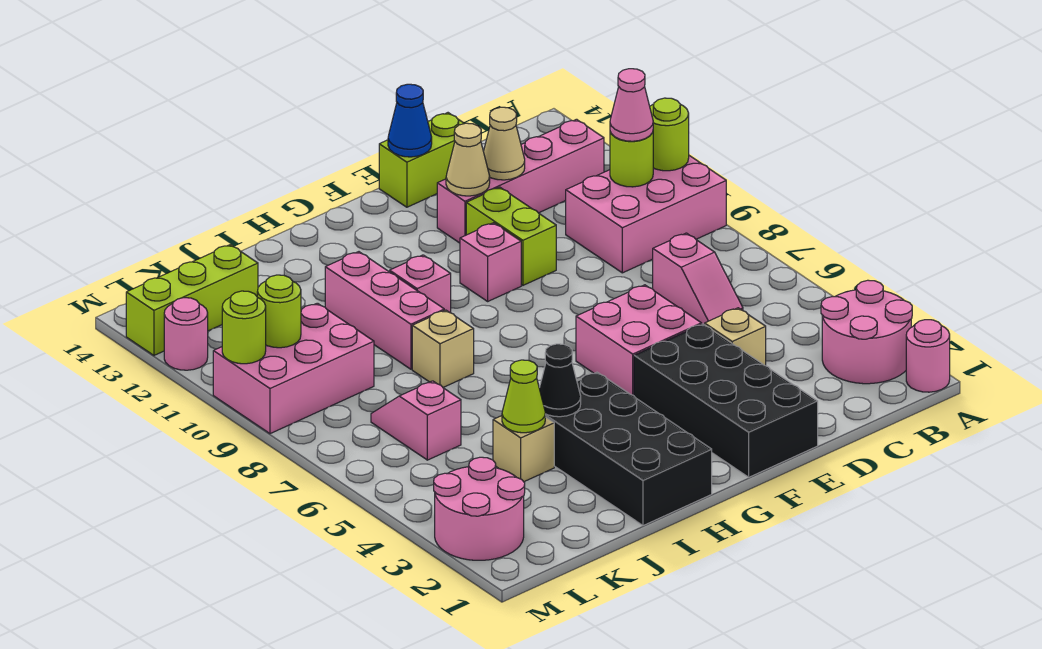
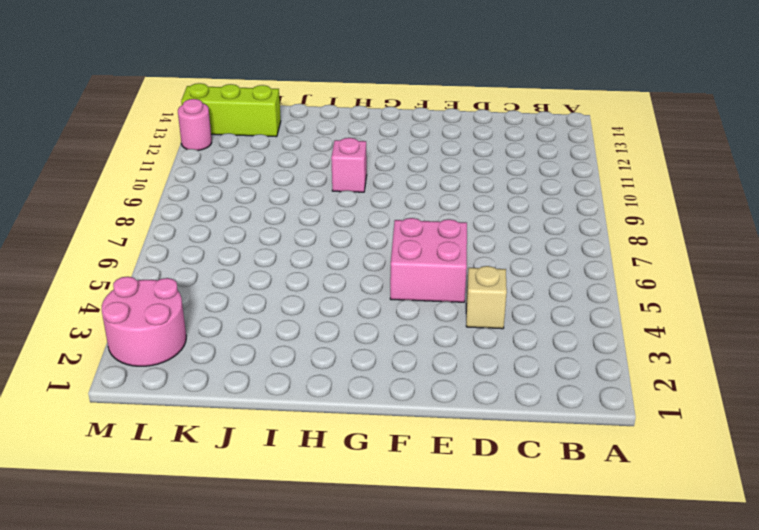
none -> pink 1x1 round brick [906,320,950,392]
none -> pink 2x2 round brick [821,280,912,384]
none -> pink 2x3 brick [566,156,726,273]
none -> pink 1x4 brick [437,119,604,243]

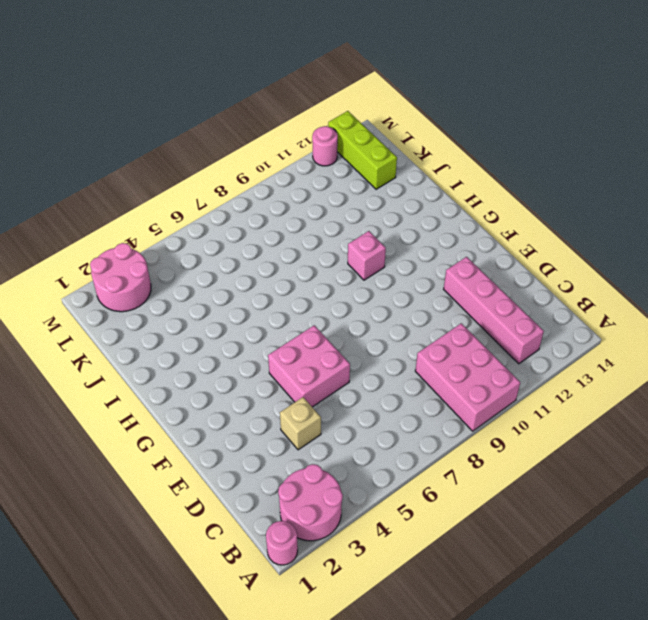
none -> pink 1x2 slope [653,233,743,325]
none -> lime 1x2 brick [379,113,464,207]
none -> black 2x4 brick [634,324,818,477]
none -> lime 1x2 brick [466,187,556,285]

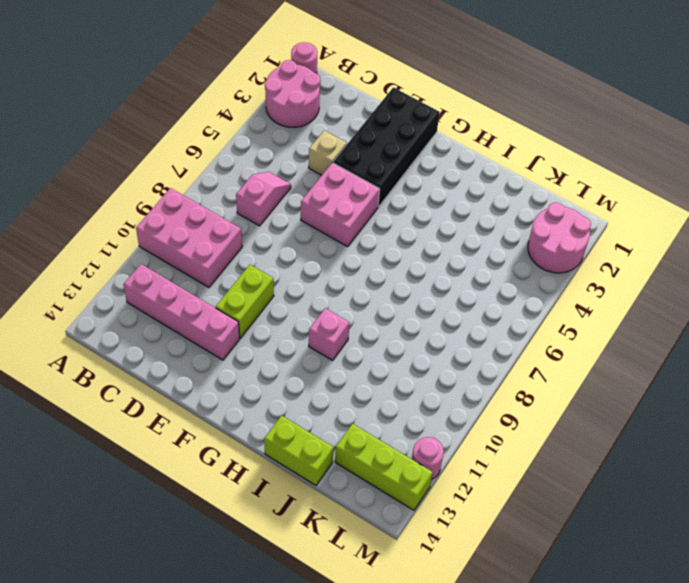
lime 1x2 brick [264,416,334,485] -> lime 1x2 brick moved to [379,113,464,207]
none -> pink 1x1 brick [460,223,521,301]
none -> black 2x4 brick [545,372,712,526]
none -> tan 1x1 brick [412,310,474,387]
none -> pink 1x3 brick [325,252,444,369]

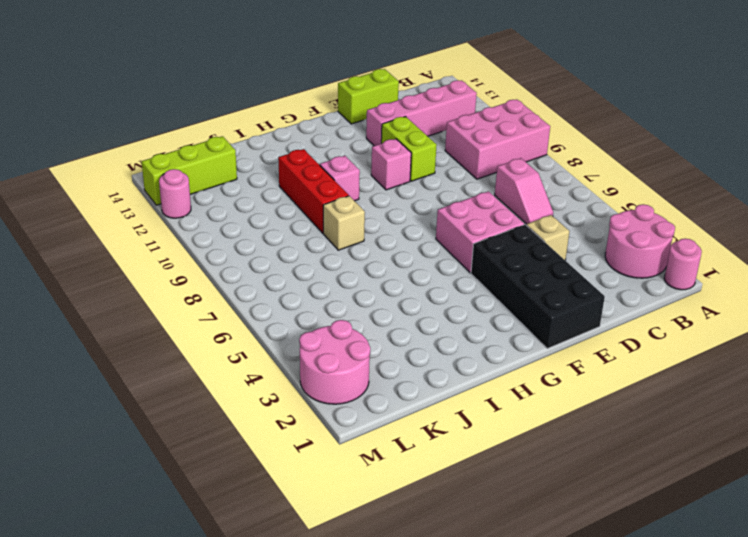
red 1x3 brick [278,149,349,233] -> pink 1x3 brick [325,252,444,369]
none -> black 2x4 brick [545,372,712,526]
none -> tan 1x1 brick [493,416,554,482]
none -> pink 1x2 slope [371,381,461,460]
none -> pink 2x3 brick [213,303,374,434]

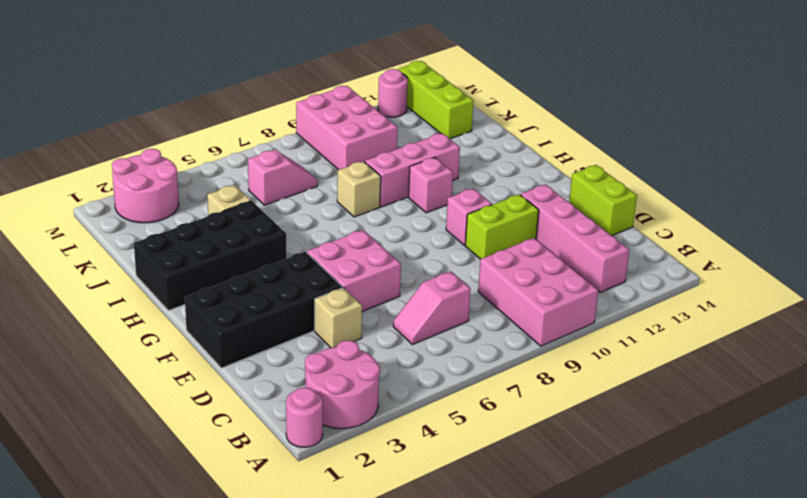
none -> lime 1x1 round brick [650,98,689,171]
none -> lime 1x1 round brick [610,132,653,187]
none -> tan 1x1 cone [484,107,525,180]
none -> tan 1x1 cone [446,123,490,196]

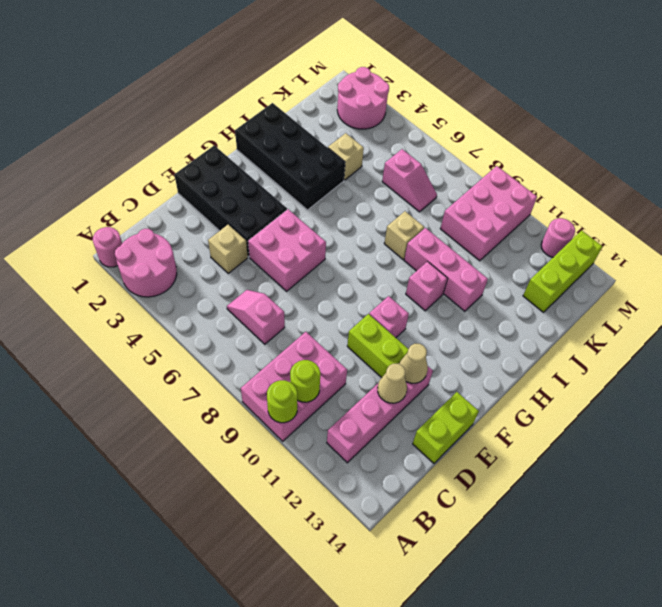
none -> blue 1x1 cone [388,84,432,157]
none -> black 1x1 cone [539,344,581,417]
none -> lime 1x1 cone [502,360,545,433]
none -> lime 1x1 round brick [257,275,301,348]

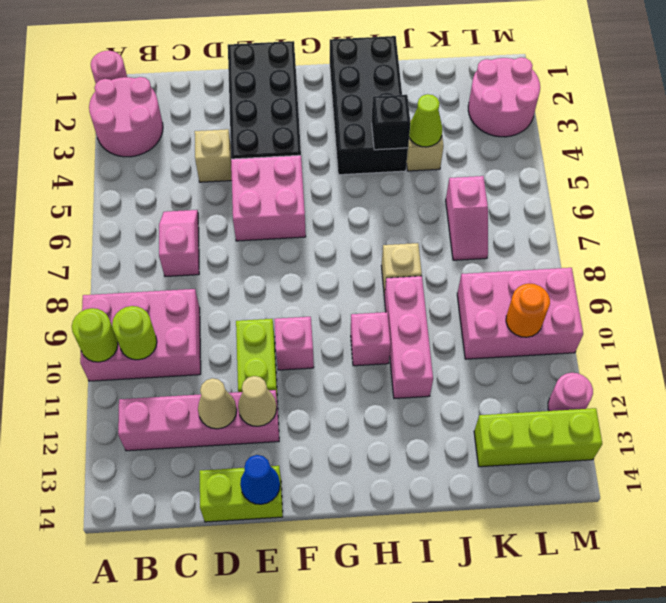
black 1x1 brick [372,95,411,150] -> black 1x1 cone [539,344,581,417]
orange 1x1 round brick [506,283,550,337] -> lime 1x1 round brick [257,275,301,348]
none -> lime 1x1 round brick [222,291,266,364]
none -> pink 1x1 cone [610,69,653,141]

